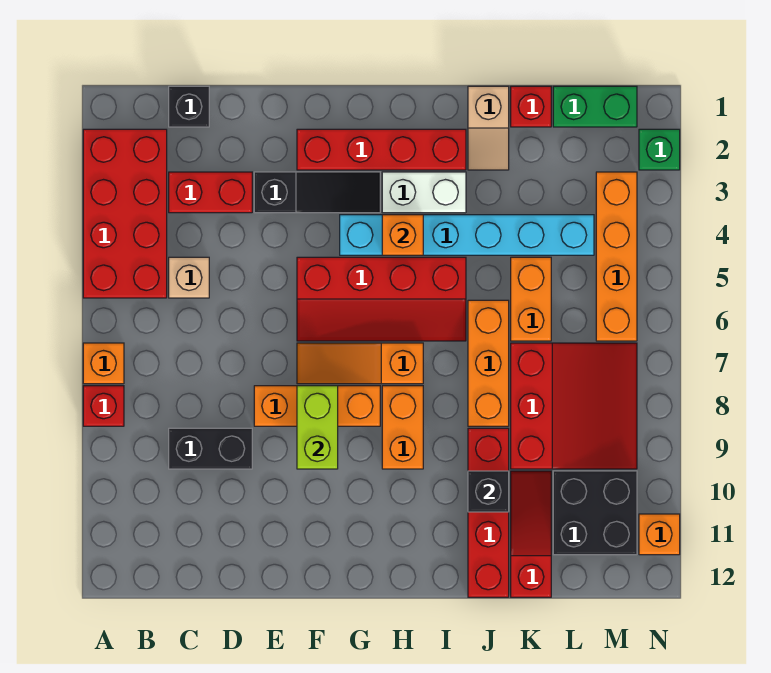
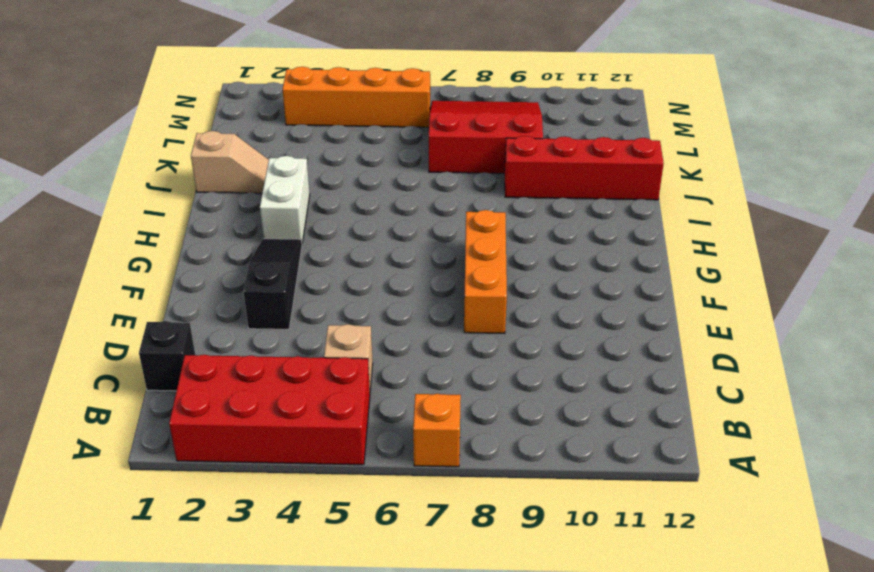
none -> red 1x1 brick [83,386,124,426]
none -> red 1x2 brick [169,172,252,213]
none -> black 1x2 brick [169,428,252,469]
none -> red 1x4 brick [297,129,466,170]

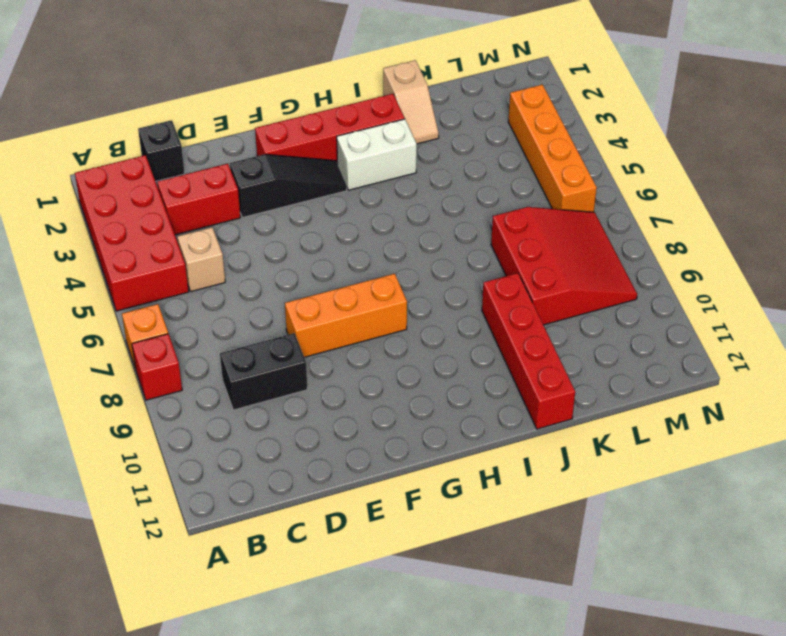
none -> red 2x4 slope [297,257,466,341]
none -> orange 1x3 slope [297,343,423,384]
none -> cyan 1x6 brick [340,215,594,255]
none -> orange 1x2 brick [382,386,423,469]

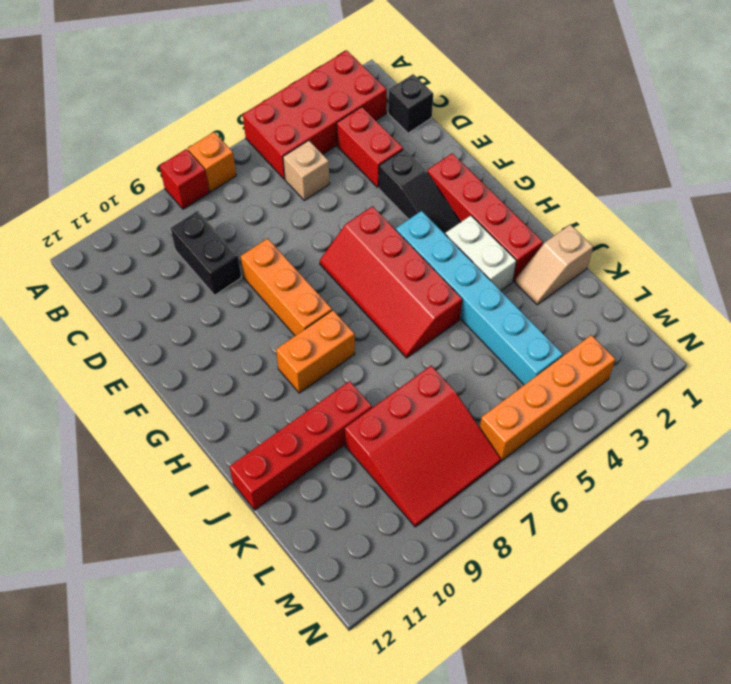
none -> orange 1x3 slope [297,343,423,384]
none -> orange 1x3 brick [468,300,509,426]
none -> red 1x1 brick [511,86,551,127]
none -> orange 1x2 brick [511,257,551,341]

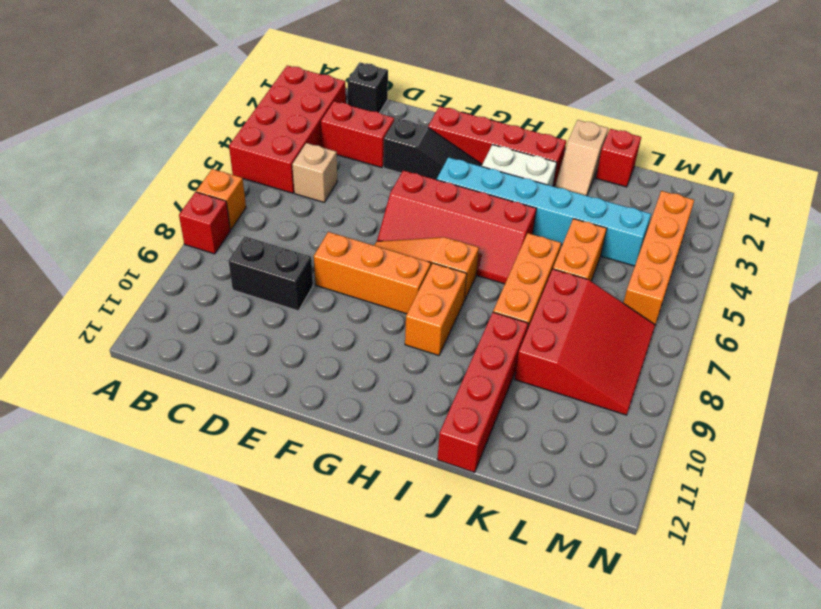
none -> red 1x3 slope [511,471,551,597]
none -> green 1x2 brick [553,86,637,127]
none -> black 2x2 brick [553,471,637,555]
none -> green 1x1 brick [639,129,680,170]

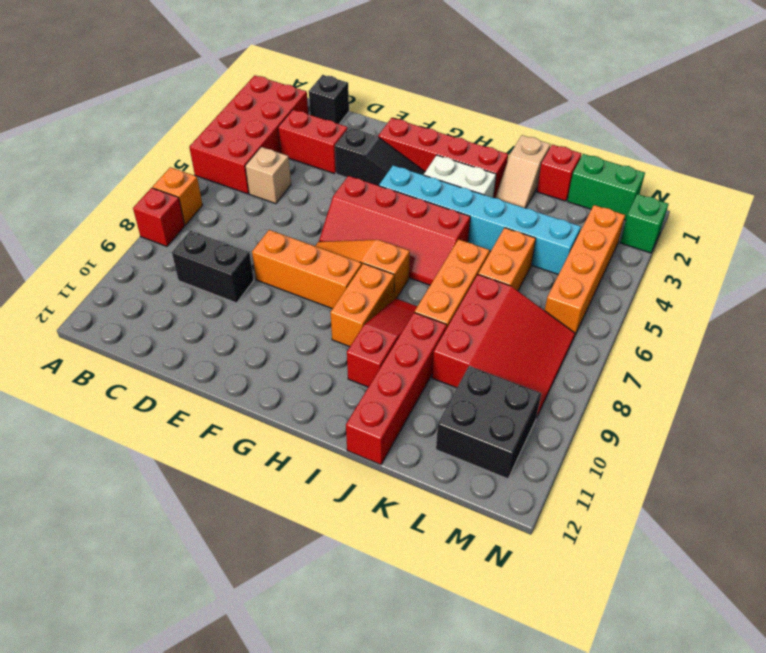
red 1x3 slope [347,298,417,387] -> red 1x3 slope moved to [511,471,551,597]
none -> orange 1x1 brick [639,514,680,555]
none -> lime 1x2 brick [297,386,338,469]
none -> orange 1x1 brick [382,215,423,255]
none -> black 1x1 brick [468,471,509,512]

